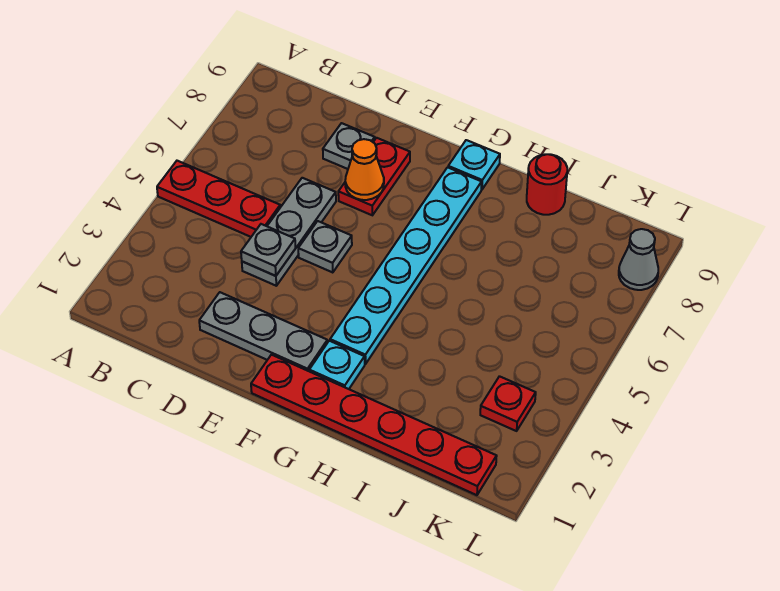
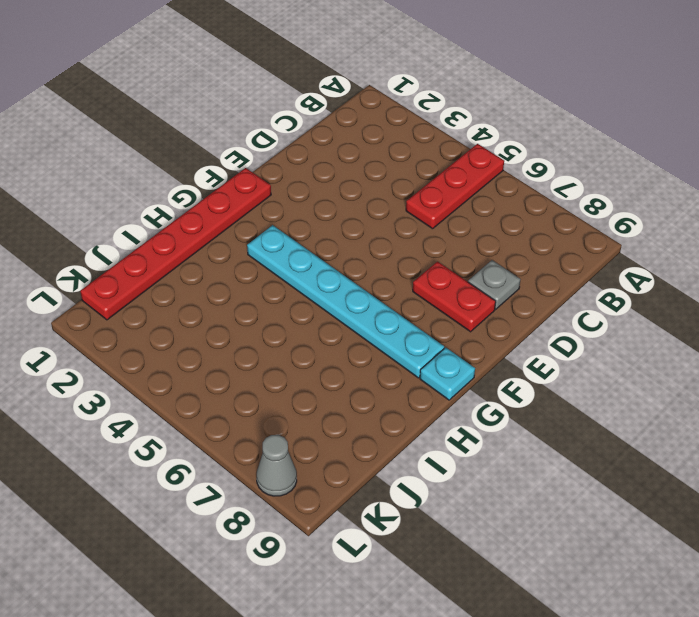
none -> grey 1x3 plate [199,292,327,371]
none -> grey 1x3 plate [242,178,336,286]
none -> grey 1x1 plate [298,221,352,273]

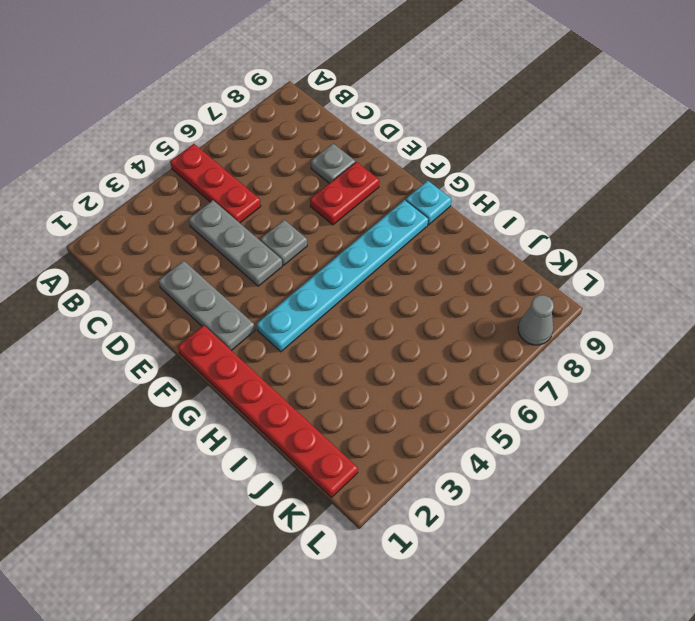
grey 1x3 plate [189,200,282,286] -> grey 1x3 plate turned to [242,178,336,286]
none -> cyan 1x1 plate [309,341,365,389]
none -> red 1x1 round brick [527,154,567,215]
none -> red 1x1 plate [480,376,536,431]

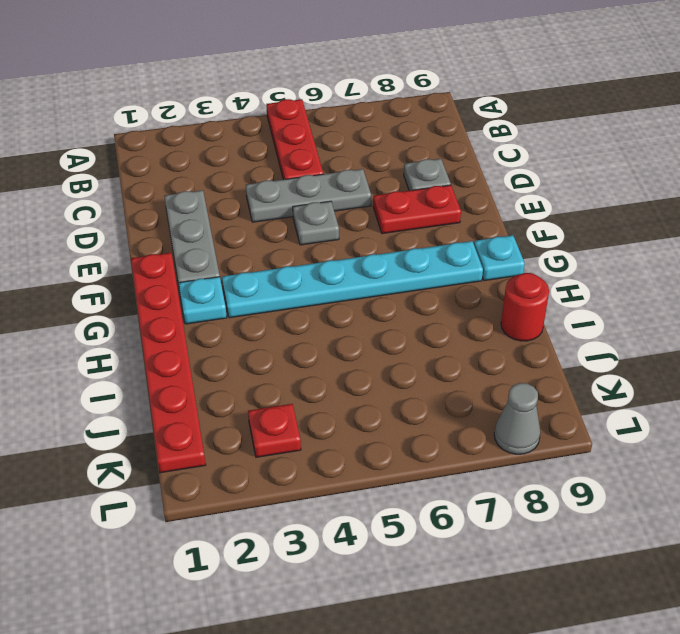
none -> grey 1x1 plate [241,224,296,276]
none -> orange 1x1 cone [345,139,384,200]

